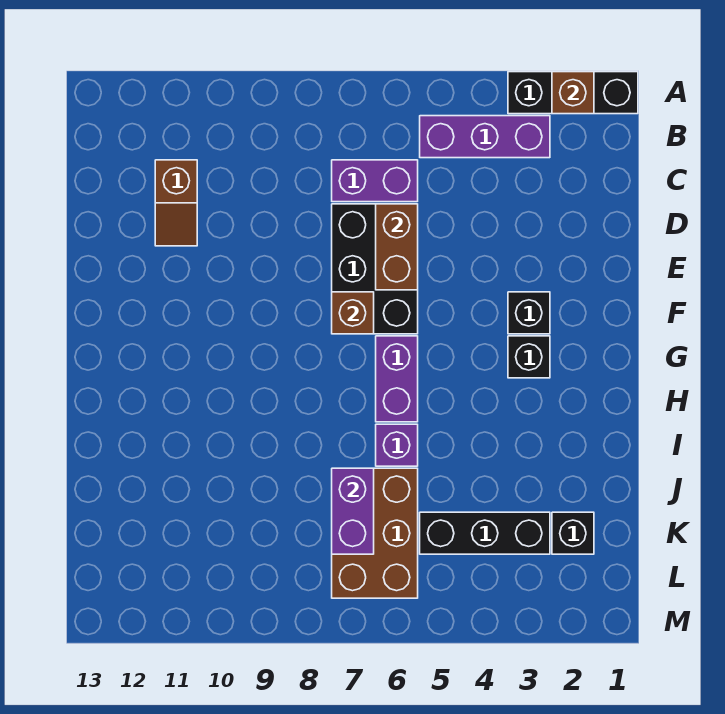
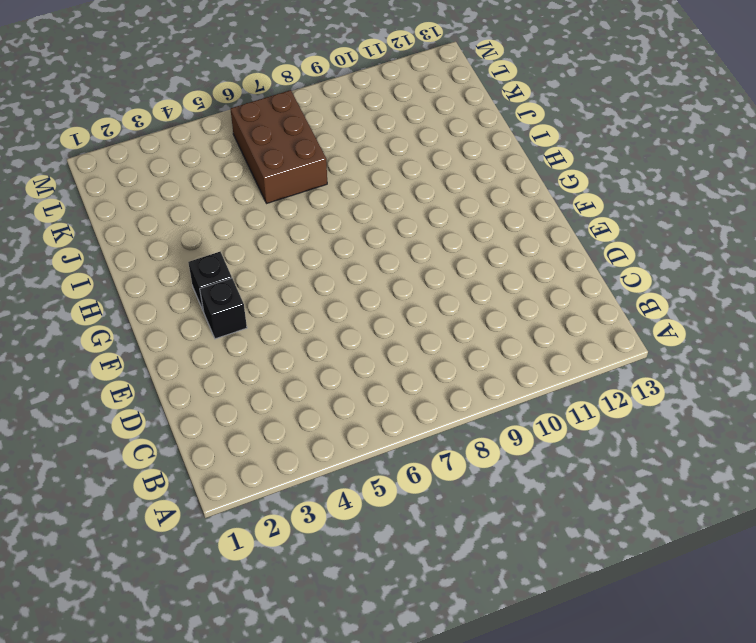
none -> black 1x3 brick [508,72,638,114]
none -> purple 1x3 brick [420,116,550,158]
none -> purple 1x2 brick [332,160,418,202]

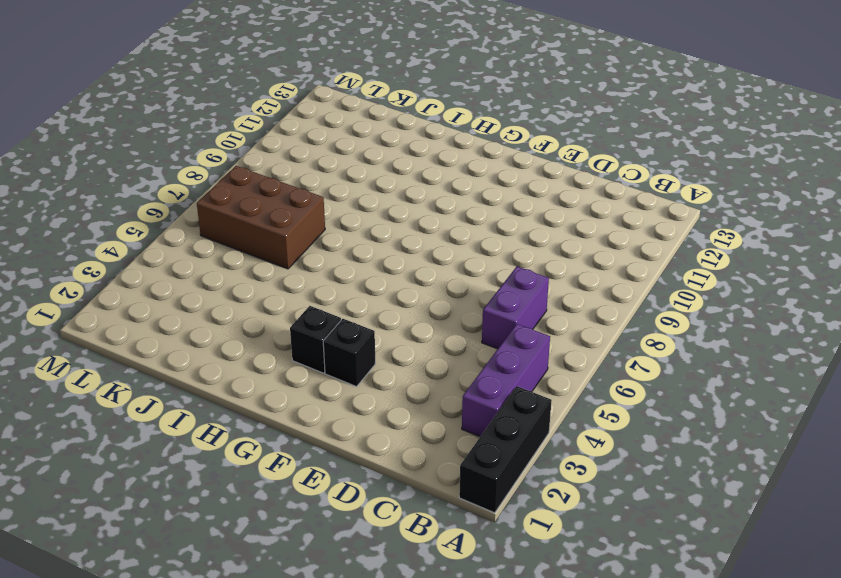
none -> brown 1x2 slope [155,160,197,246]
none -> black 2x3 brick [332,204,418,334]
none -> purple 1x2 brick [376,336,418,422]

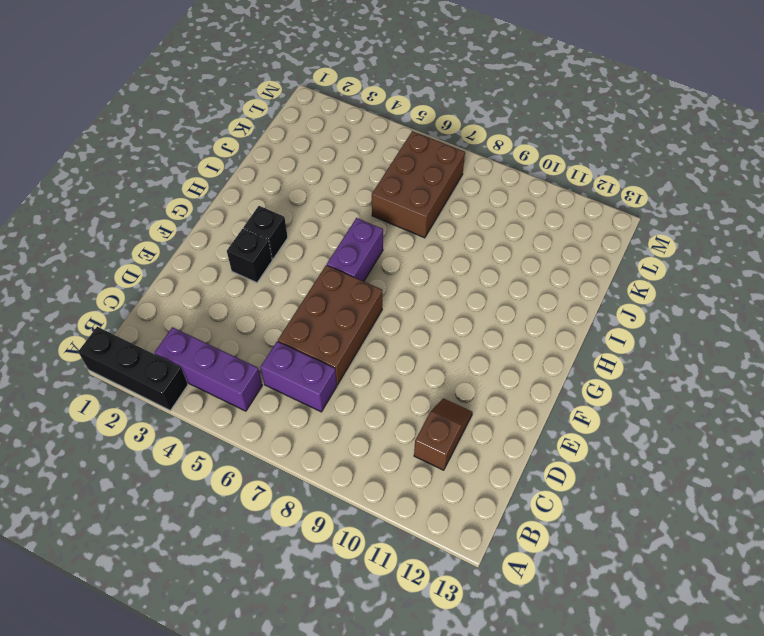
brown 2x3 brick [278,265,382,385] -> black 2x3 brick [332,204,418,334]
none -> purple 1x1 brick [376,424,418,466]
none -> black 1x1 brick [552,512,594,554]
none -> black 1x3 brick [420,512,550,554]

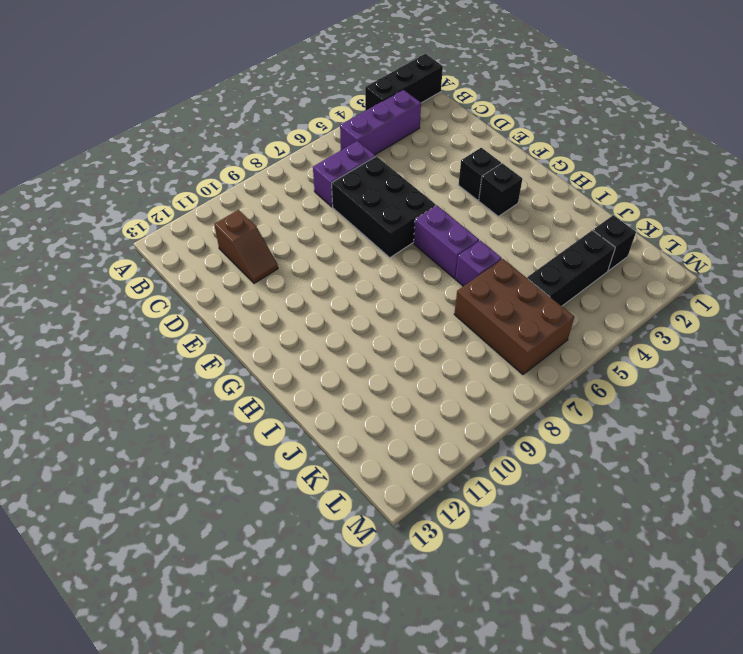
none -> brown 1x1 brick [552,72,594,114]
none -> brown 1x2 brick [376,204,418,290]
none -> brown 1x1 brick [332,292,374,334]

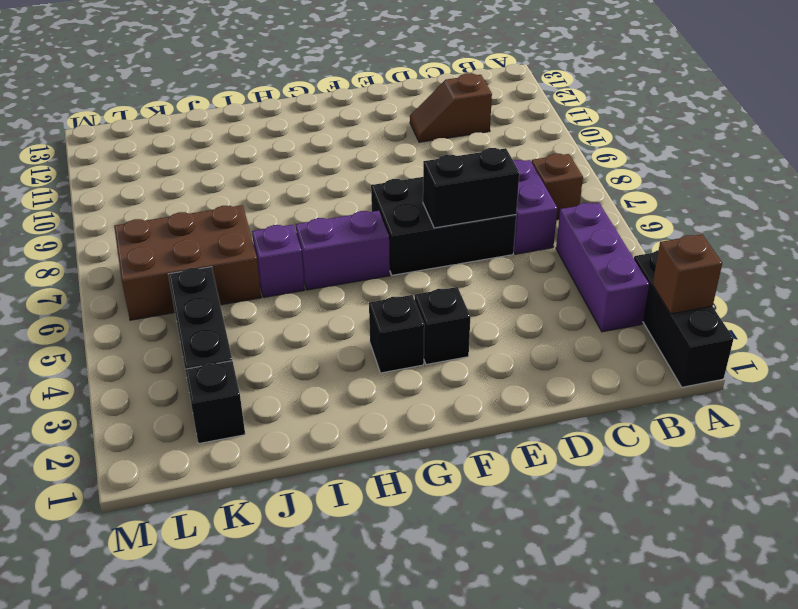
brown 1x1 brick [532,154,583,219] -> brown 1x1 brick moved to [332,292,374,334]
black 1x2 brick [423,148,519,228] -> brown 1x2 brick [376,204,418,290]
none -> purple 1x2 brick [332,468,374,554]

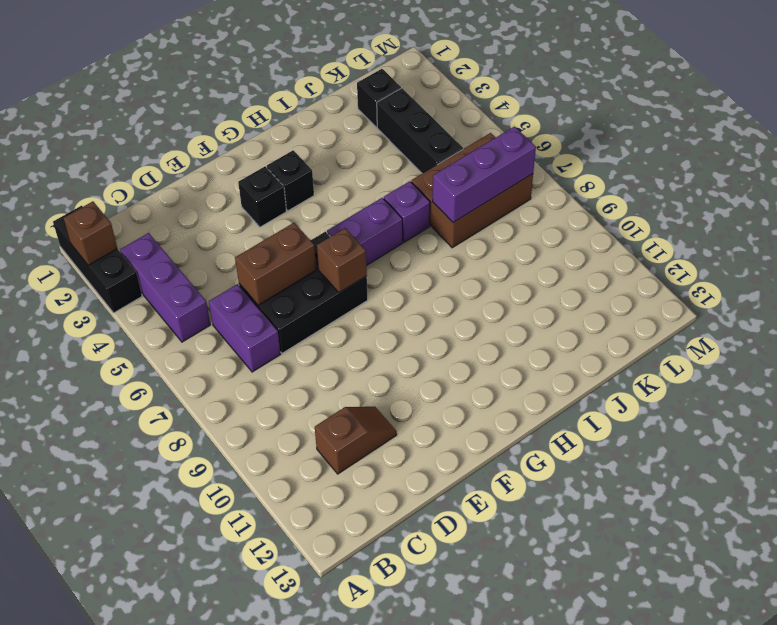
purple 1x3 brick [432,127,536,222] -> purple 1x2 brick [332,468,374,554]

